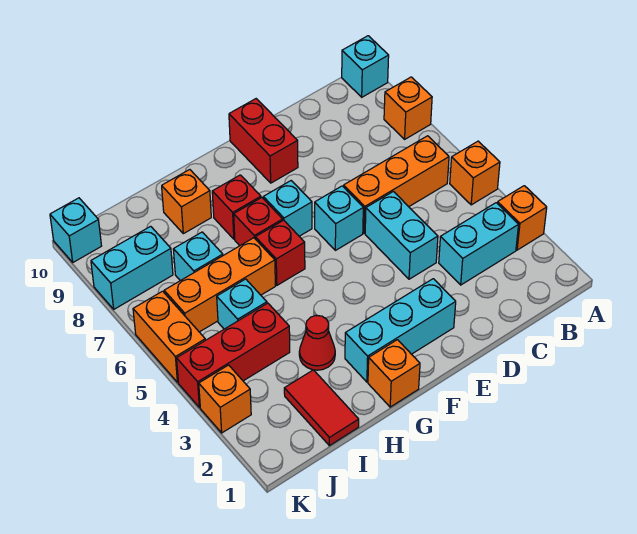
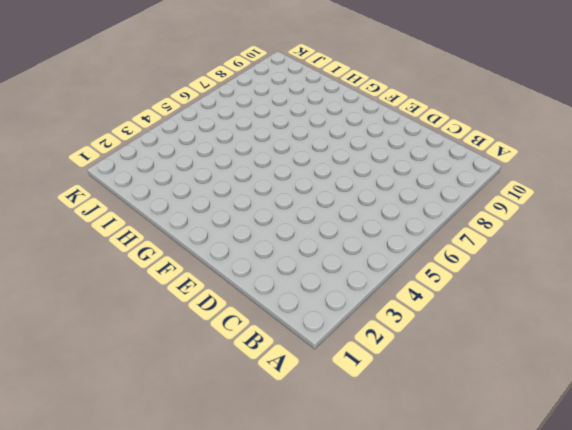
none -> orange 1x1 brick [497,186,547,250]
none -> orange 1x1 brick [450,141,500,205]
none -> orange 1x1 brick [384,77,432,139]

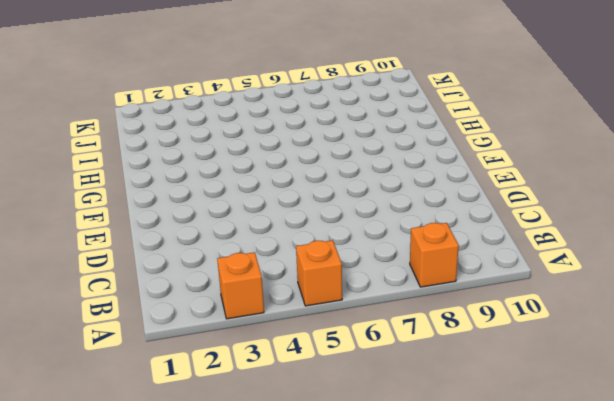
none -> cyan 1x1 brick [342,36,389,97]
none -> cyan 1x2 brick [439,203,518,285]
none -> orange 1x3 brick [344,136,449,233]

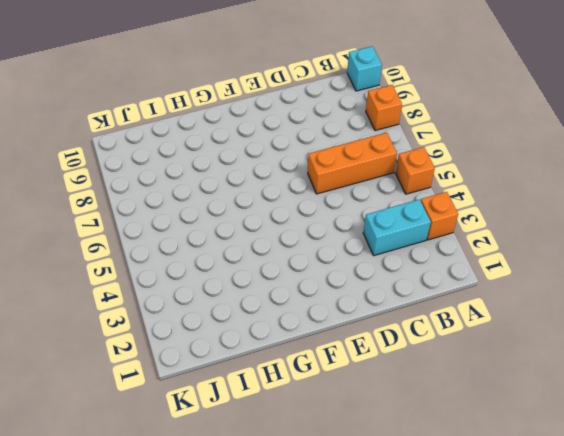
none -> cyan 1x2 brick [365,191,438,279]
none -> cyan 1x3 brick [345,279,456,382]
none -> cyan 1x1 brick [315,186,363,250]

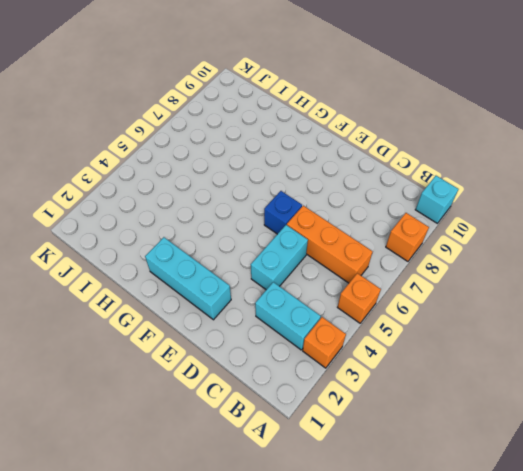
blue 1x1 brick [264,191,302,234] -> cyan 1x1 brick [315,186,363,250]
none -> red 1x2 brick [229,99,298,183]
none -> cyan 1x1 brick [263,181,312,236]
none -> orange 1x1 brick [368,340,420,407]

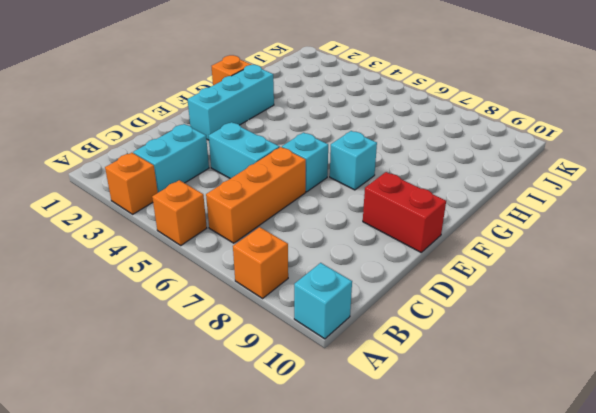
none -> red 1x1 brick [255,220,305,285]
none -> red 1x1 brick [234,198,283,246]
none -> red 1x1 brick [212,175,261,239]

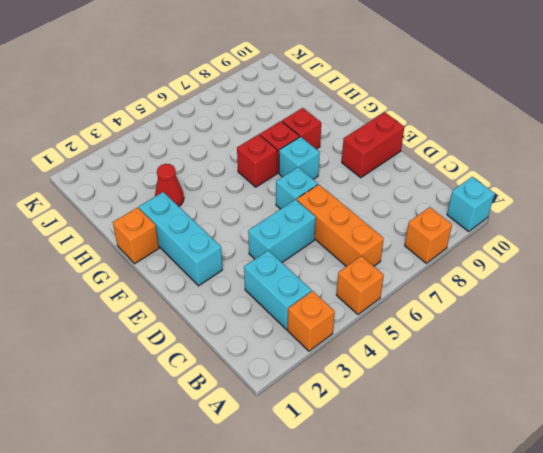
none -> orange 1x3 brick [164,238,275,332]
none -> orange 1x1 brick [162,170,211,234]
none -> red 1x2 tile [284,370,359,446]

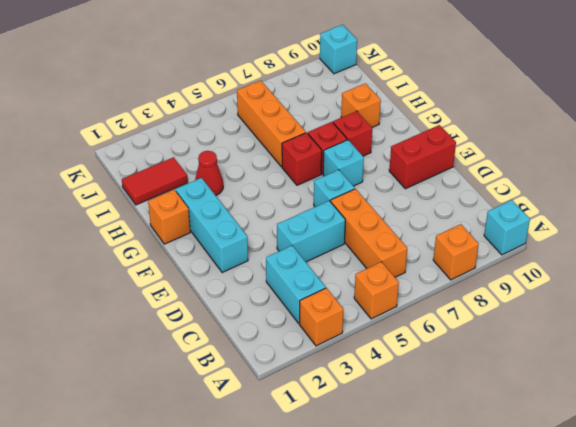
none -> red 1x3 brick [177,303,290,407]
none -> cyan 1x1 brick [217,279,267,329]
none -> cyan 1x1 brick [173,232,223,281]

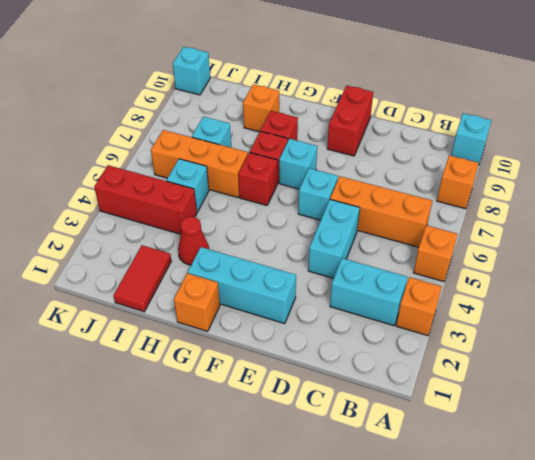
none -> cyan 1x2 brick [91,226,173,309]
none -> orange 1x1 brick [199,365,251,433]
none -> orange 1x2 brick [133,291,205,382]

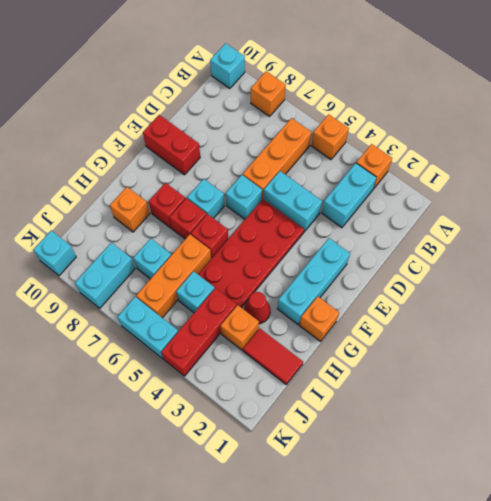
red 2x4 plate [198,199,304,308] -> none
orange 1x1 brick [220,305,259,350] -> orange 1x1 brick moved to [199,365,251,433]
cyan 1x2 brick [118,297,178,359] -> orange 1x2 brick [133,291,205,382]

